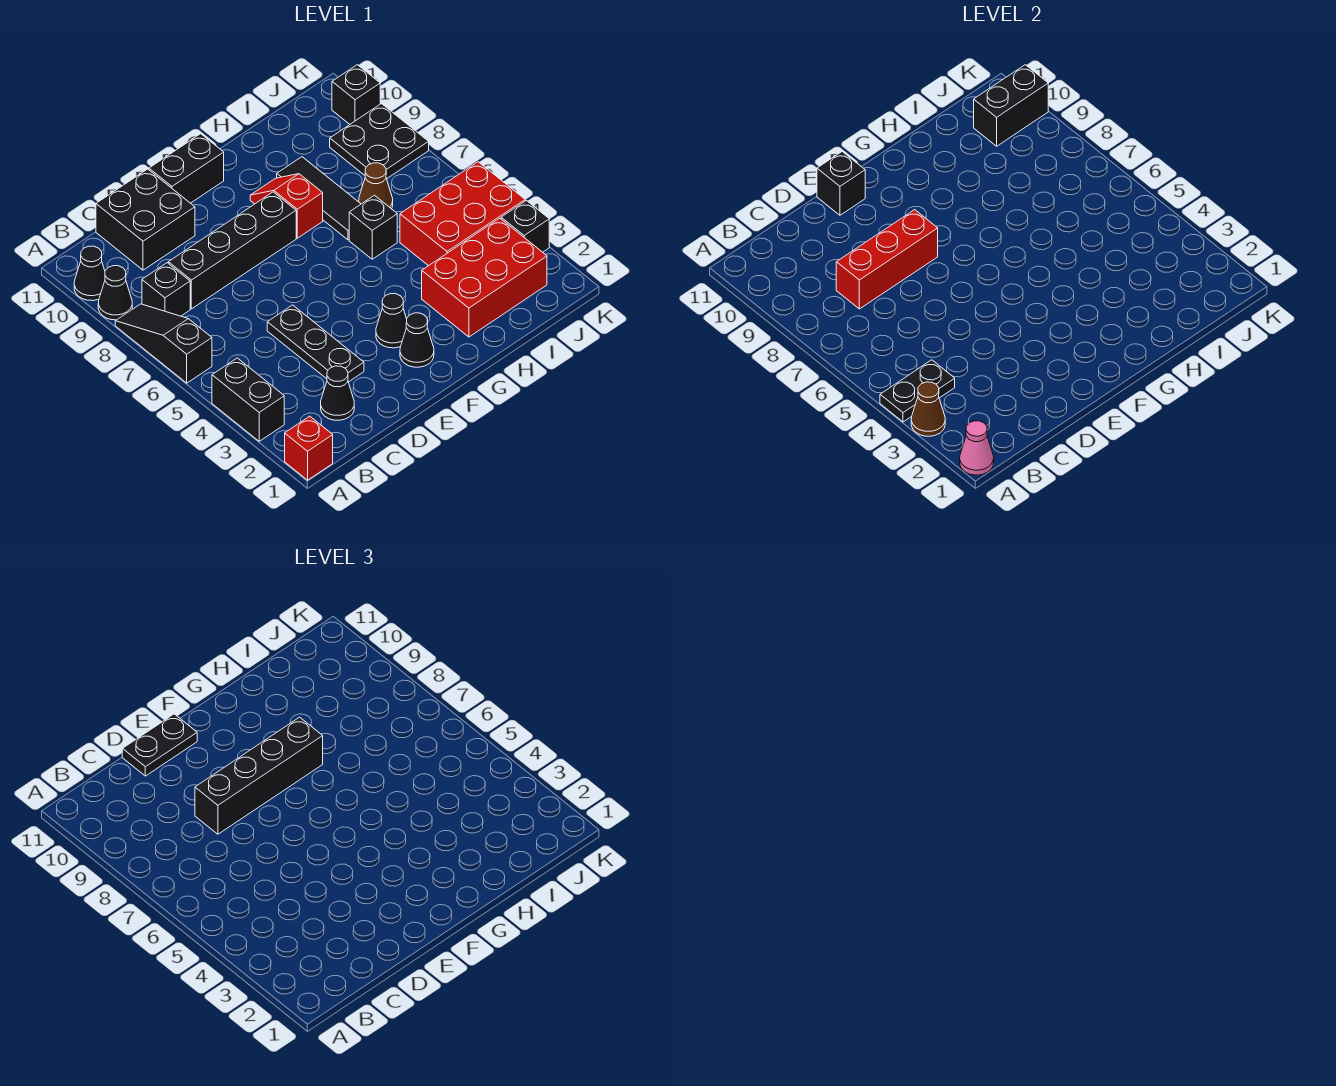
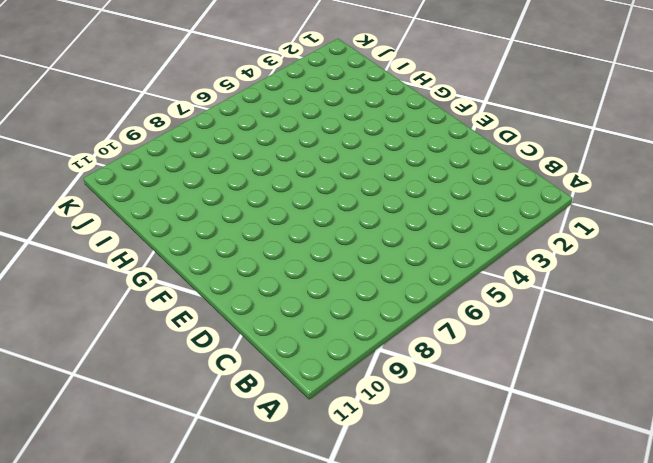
none -> red 1x1 brick [285,416,333,480]
none -> black 1x2 brick [212,358,284,441]
none -> black 1x3 slope [115,304,212,383]
none -> black 1x1 cone [98,266,132,320]

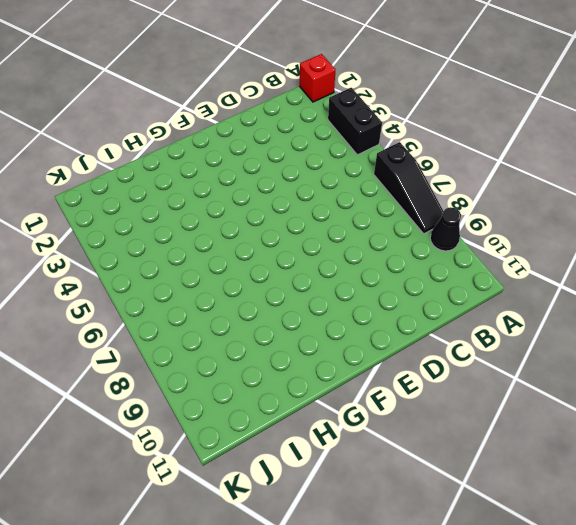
none -> black 1x1 cone [74,246,105,301]
none -> black 1x1 brick [142,263,190,316]
none -> black 1x1 cone [321,366,354,420]
none -> black 1x4 brick [168,192,296,309]

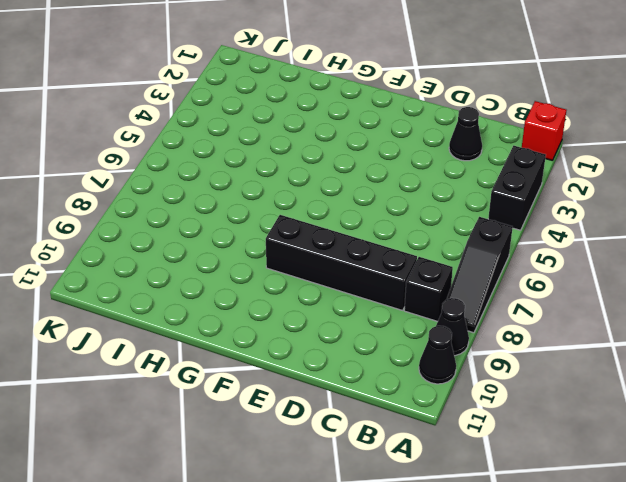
none -> black 2x2 brick [96,169,195,270]
none -> black 1x3 plate [267,305,364,382]
none -> black 1x2 brick [149,134,224,203]
none -> black 1x1 cone [400,313,434,367]

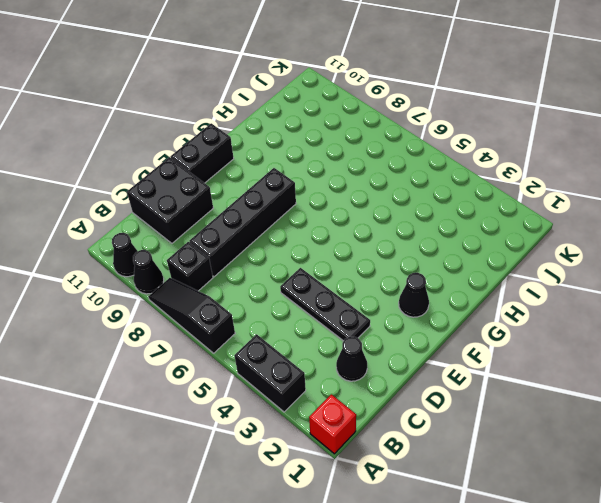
none -> black 1x1 cone [376,294,407,348]
none -> red 1x2 slope [250,174,323,238]
none -> red 2x3 brick [422,218,547,337]
none -> black 1x1 brick [349,195,397,259]

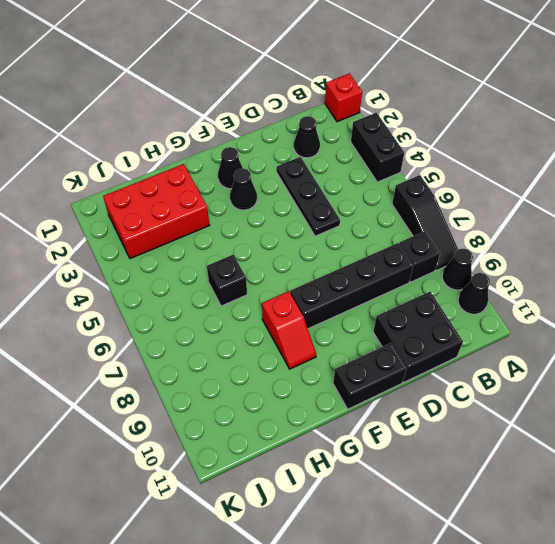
none -> black 1x3 tile [277,157,361,240]
none -> red 2x3 brick [400,162,525,266]
none -> brown 1x1 cone [359,163,393,209]
none -> black 2x2 plate [330,104,429,179]

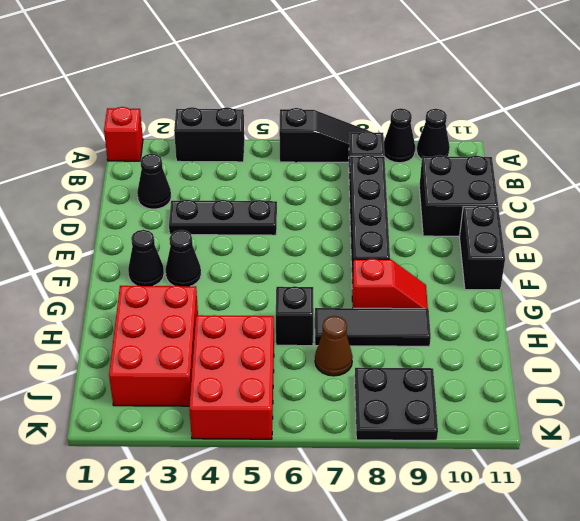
none -> black 1x1 brick [501,201,549,252]
none -> black 1x1 brick [332,65,380,124]
none -> pink 1x1 cone [960,421,994,475]
none -> brown 1x1 cone [911,382,945,436]

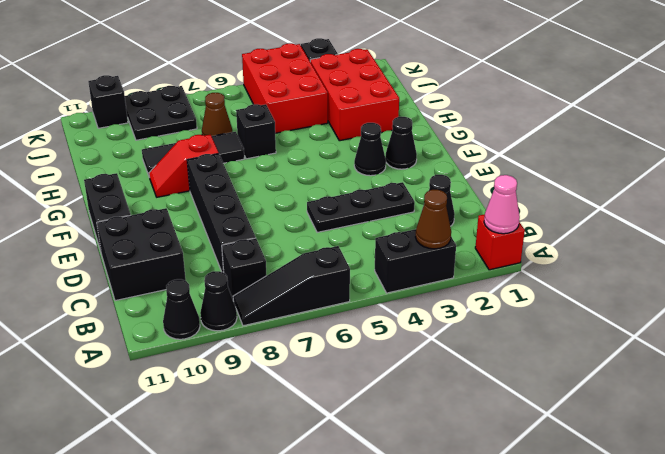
none -> black 1x2 plate [880,360,955,422]
none -> red 1x3 brick [836,210,938,309]
none -> black 1x1 brick [817,152,865,215]
none -> black 1x2 brick [974,65,1048,146]

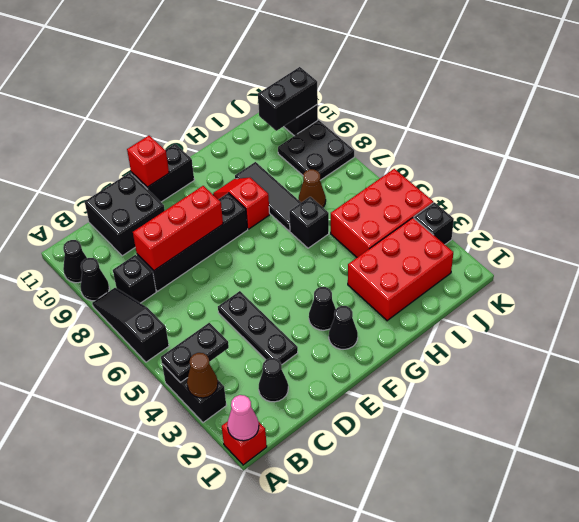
red 1x1 brick [127,136,169,187] -> black 1x1 brick [817,152,865,215]
none -> black 1x4 brick [195,717,323,834]
none -> black 1x2 plate [122,714,197,776]

